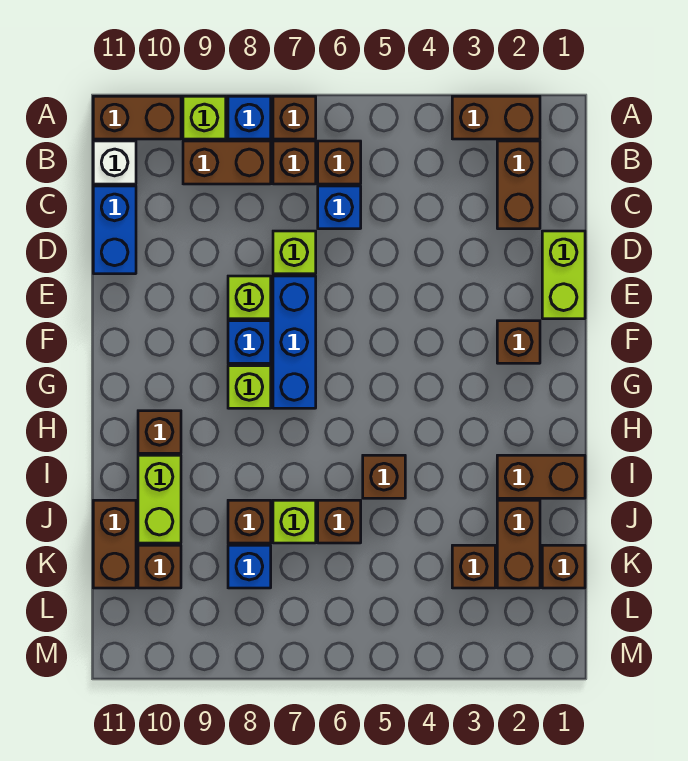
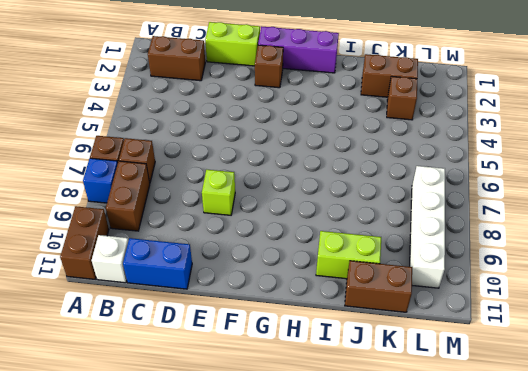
purple 1x3 brick [258,26,339,73] -> none
white 1x4 brick [410,166,445,288] -> none
none -> brown 1x2 brick [452,96,540,139]
none -> lime 1x1 brick [183,96,226,139]
none -> brown 1x1 brick [318,141,361,184]
none -> blue 1x1 brick [318,186,361,229]

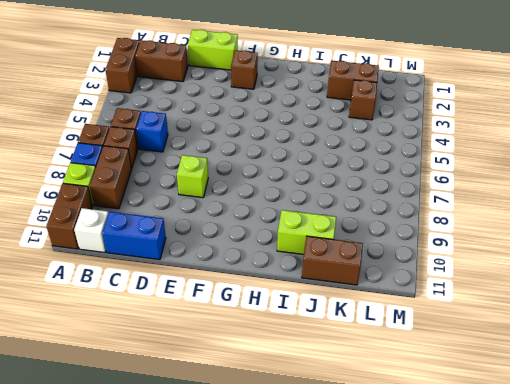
none -> lime 1x1 brick [273,231,316,274]
none -> blue 1x3 brick [273,276,316,408]
none -> blue 1x1 brick [228,321,271,363]
none -> lime 1x1 brick [228,366,271,408]

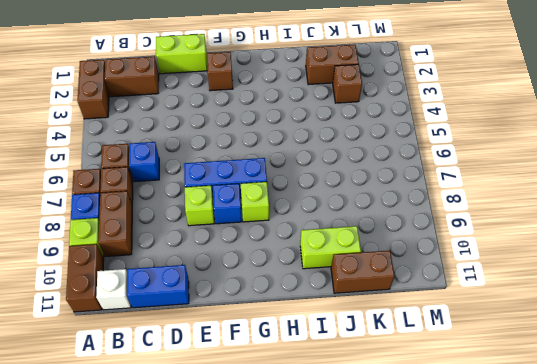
none -> lime 1x1 brick [273,231,316,274]
none -> brown 1x1 brick [138,411,181,453]
none -> brown 1x2 brick [497,455,585,498]
none -> brown 1x1 brick [363,455,405,498]

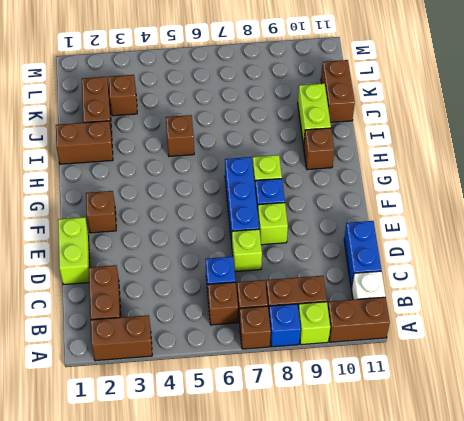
none -> brown 1x1 brick [318,500,361,543]
none -> lime 1x1 brick [273,500,316,543]
none -> brown 1x1 brick [228,500,271,543]
none -> brown 1x1 brick [542,545,585,588]

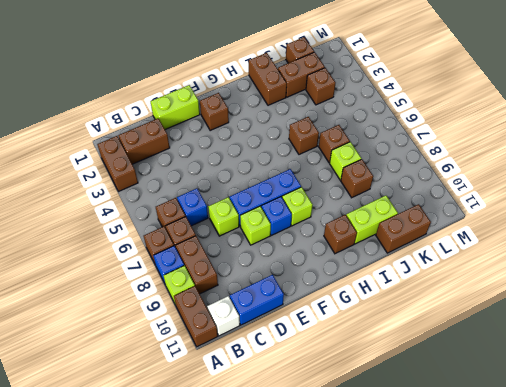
none -> blue 1x1 brick [228,545,271,588]
none -> brown 1x1 brick [138,545,181,588]

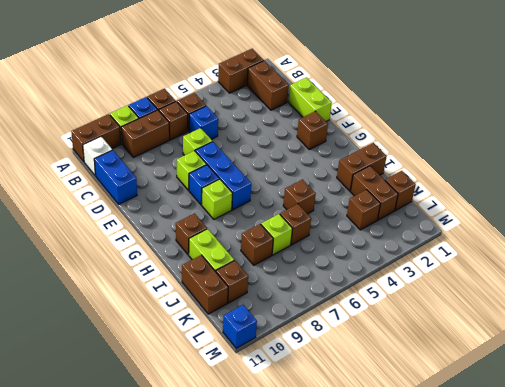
blue 1x1 brick [223,305,257,348] -> blue 1x1 brick moved to [228,545,271,588]

